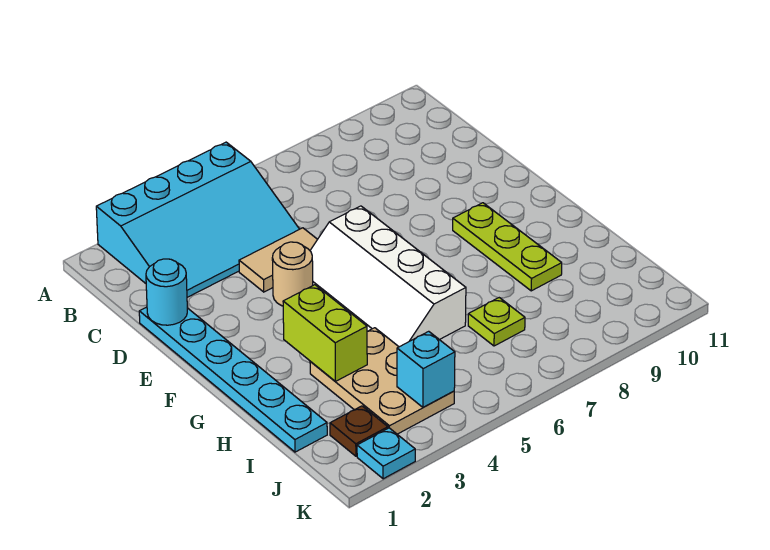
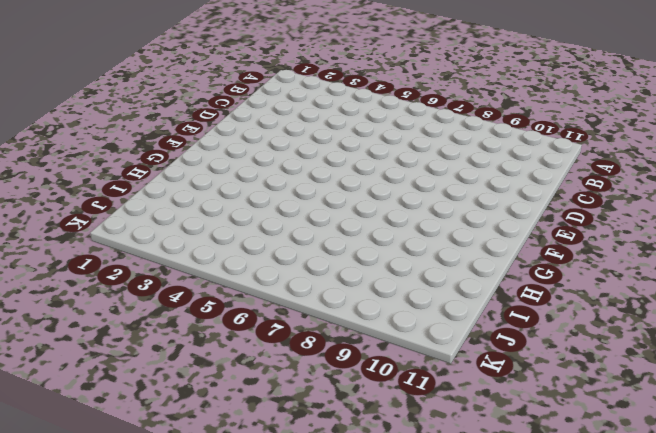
none -> cyan 3x4 slope [96,142,299,297]
none -> cyan 1x6 plate [139,307,327,452]
none -> tan 1x2 tile [239,228,318,292]

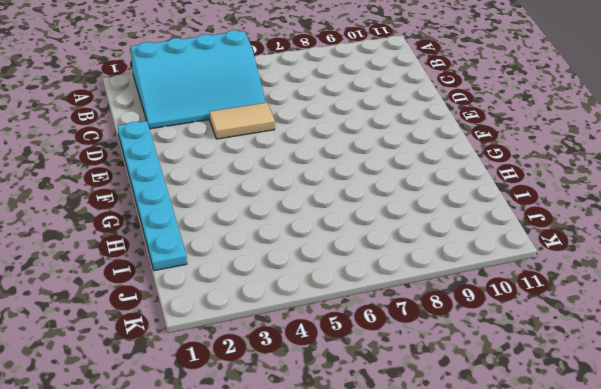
none -> tan 1x1 round brick [272,242,313,306]
none -> white 2x4 slope [310,206,466,347]
none -> lime 1x3 plate [453,203,562,291]

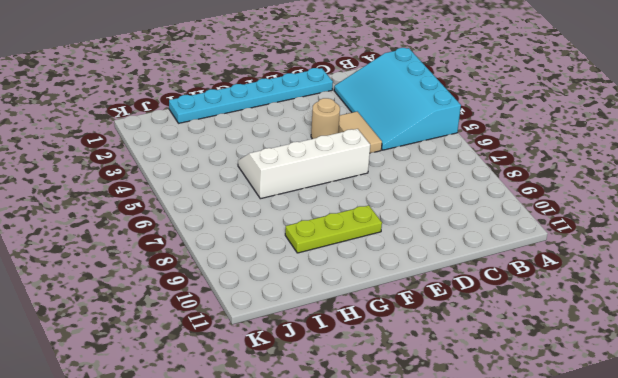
none -> tan 2x3 plate [310,328,454,434]
none -> lime 1x1 plate [468,298,525,346]
none -> brown 1x1 plate [330,406,388,456]

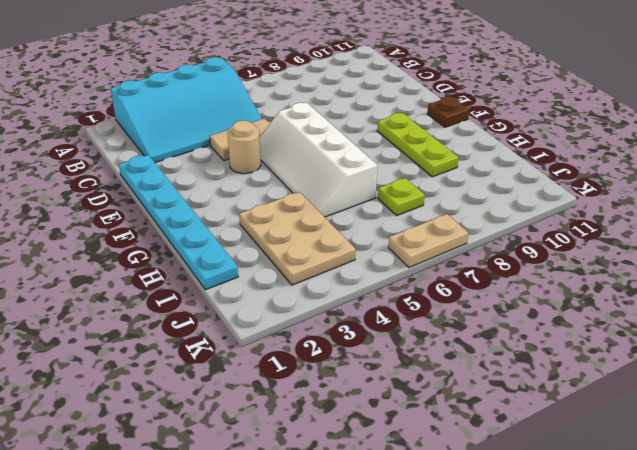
brown 1x1 plate [428,96,469,127] -> brown 1x1 plate moved to [330,406,388,456]
tan 1x2 plate [388,214,468,267] -> none
none -> cyan 1x1 plate [357,428,415,479]
none -> cyan 1x1 round brick [146,259,187,325]
none -> lime 1x2 brick [283,285,367,381]

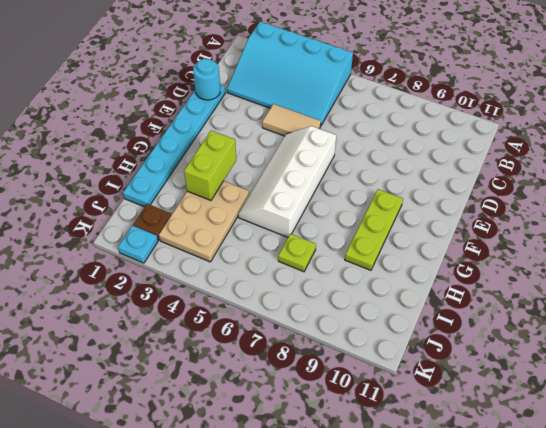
none -> tan 1x1 round brick [272,242,313,306]
none -> cyan 1x1 brick [397,331,455,407]

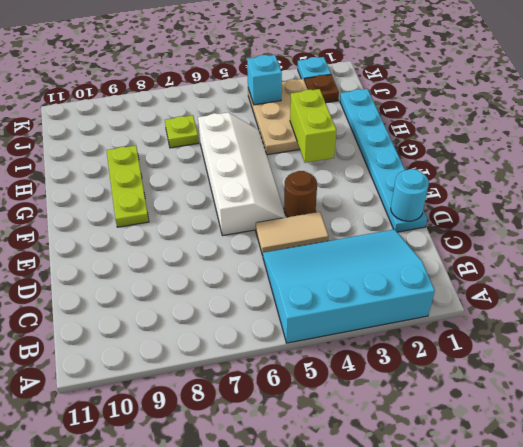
brown 1x1 round brick [284,171,317,217] -> tan 1x1 round brick [272,242,313,306]

